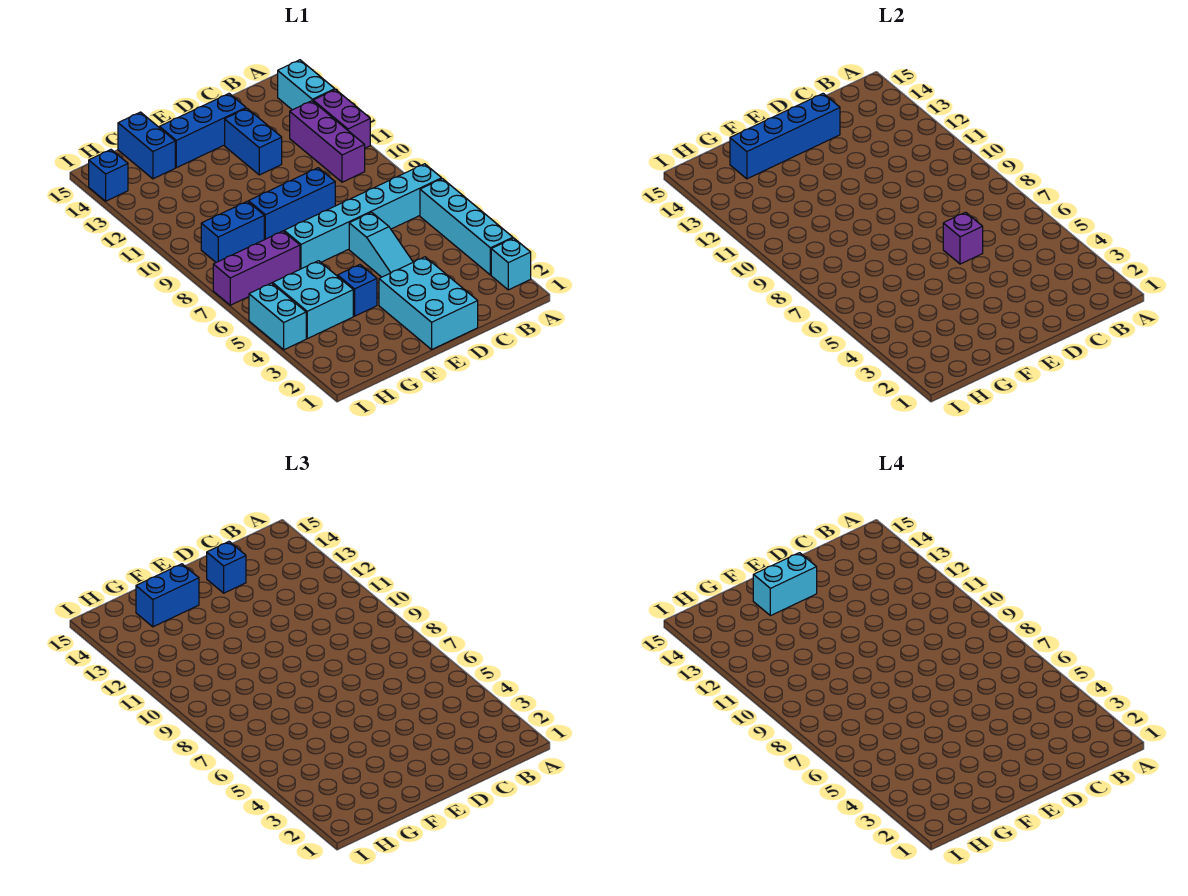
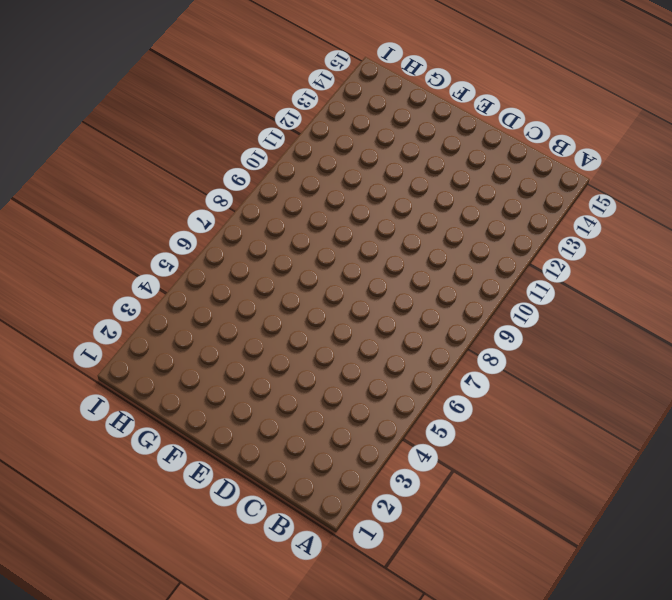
none -> cyan 1x1 brick [491,238,531,290]
none -> cyan 1x4 brick [420,179,513,275]
none -> cyan 1x6 brick [284,164,442,269]

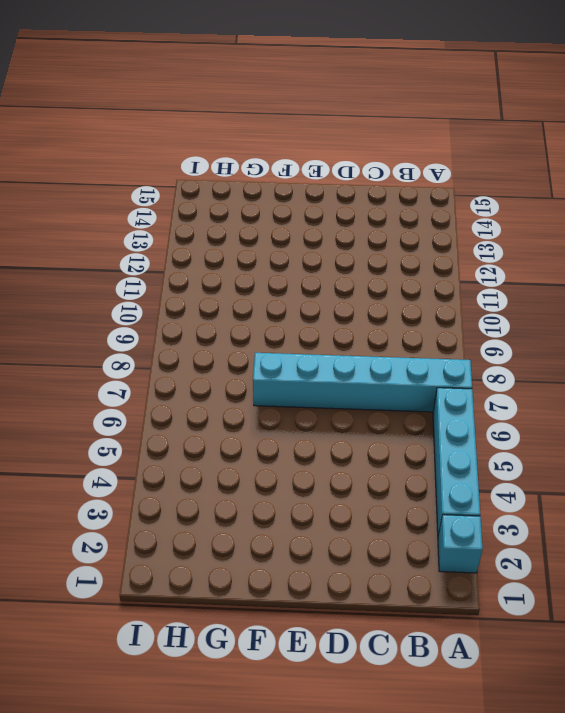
none -> purple 1x2 brick [313,90,370,148]
none -> cyan 1x2 brick [278,60,335,110]
none -> purple 1x3 brick [290,101,365,182]

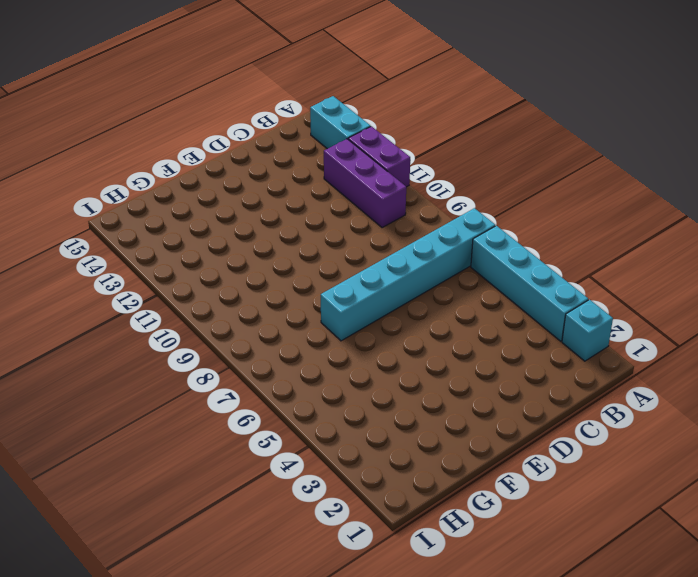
none -> cyan 2x3 brick [379,257,478,349]
none -> cyan 1x3 slope [349,212,413,277]
none -> blue 1x3 brick [249,168,335,240]

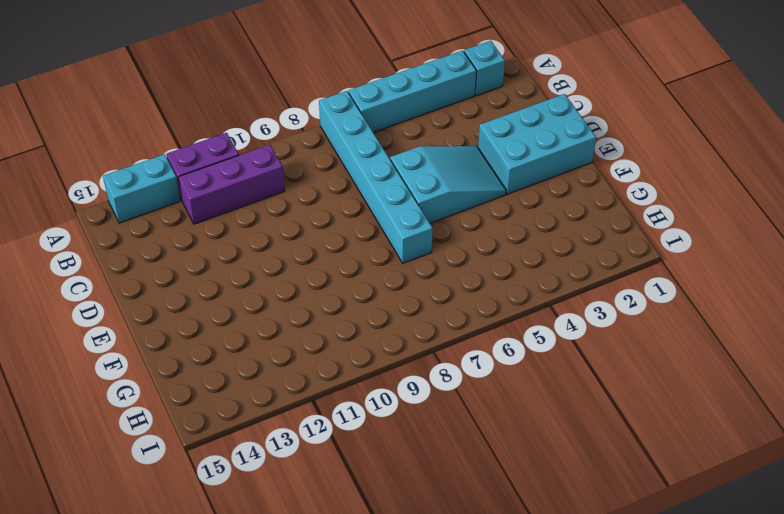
cyan 2x3 slope [390,146,506,223] -> cyan 1x3 slope [349,212,413,277]
none -> blue 1x3 brick [249,168,335,240]
none -> blue 1x2 brick [225,108,282,175]
none -> blue 1x3 brick [159,94,246,168]

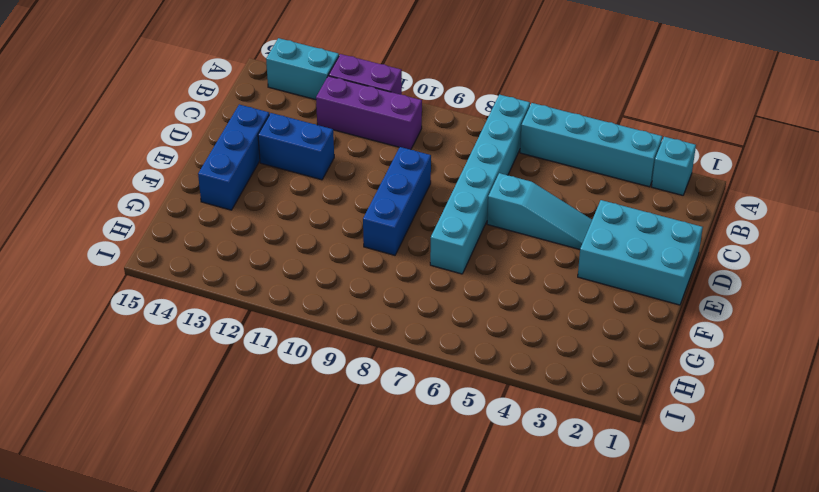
none -> blue 1x1 brick [338,265,377,316]
none -> cyan 2x2 brick [273,261,353,339]
none -> purple 1x3 brick [213,231,300,305]

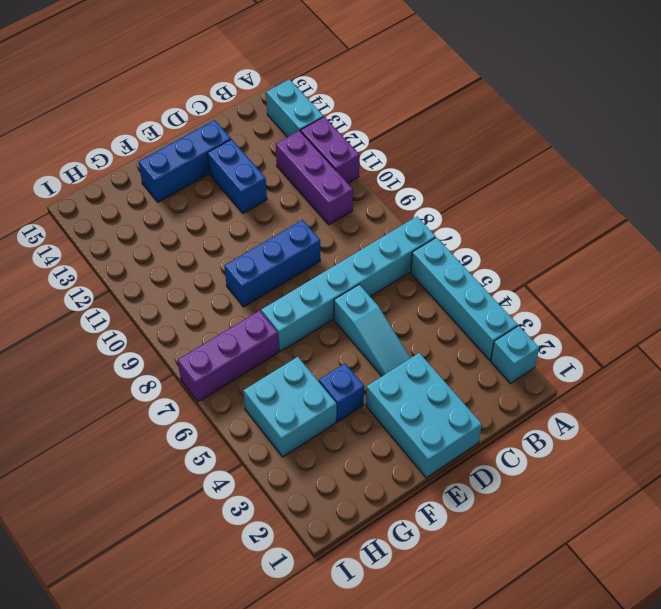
none -> blue 1x2 brick [201,201,264,262]
none -> blue 1x2 brick [118,112,175,179]
none -> cyan 1x2 brick [249,283,306,350]

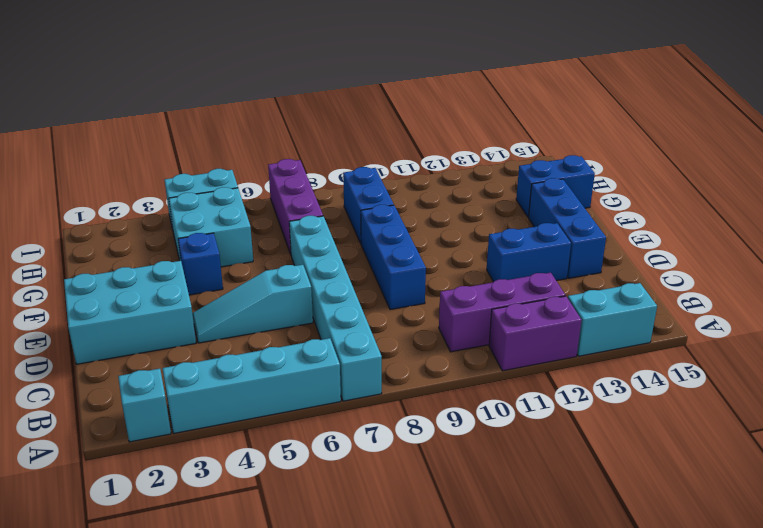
none -> blue 1x1 brick [89,150,128,201]
none -> purple 1x1 brick [943,212,983,264]
none -> blue 1x4 brick [730,94,840,179]

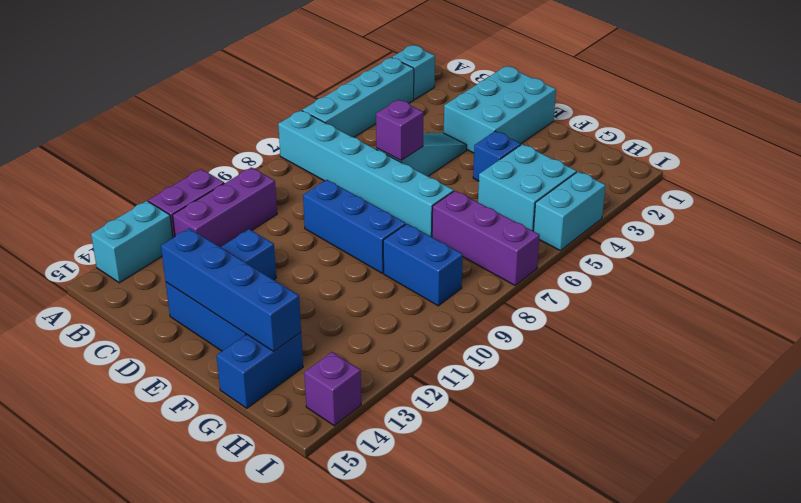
purple 1x1 brick [304,352,361,426] -> blue 1x1 brick [89,150,128,201]
none -> blue 1x1 brick [207,542,246,593]
none -> blue 1x2 brick [136,564,199,627]
none -> cyan 1x2 brick [753,553,817,616]

